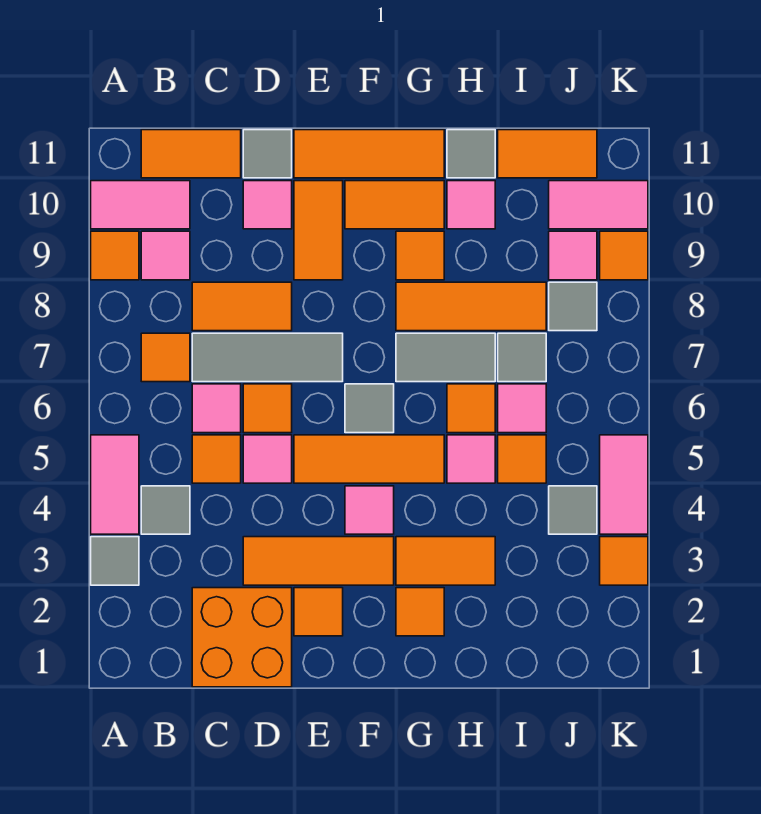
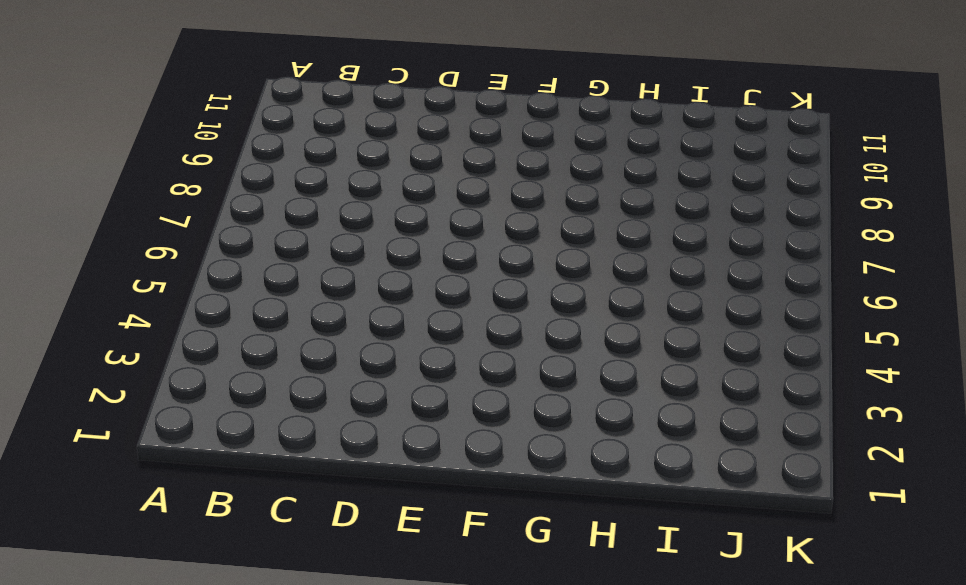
none -> grey 1x1 tile [91,537,139,585]
none -> pink 1x2 tile [91,435,139,534]
none -> orange 1x1 tile [91,231,139,280]
none -> pink 1x2 tile [91,181,190,229]

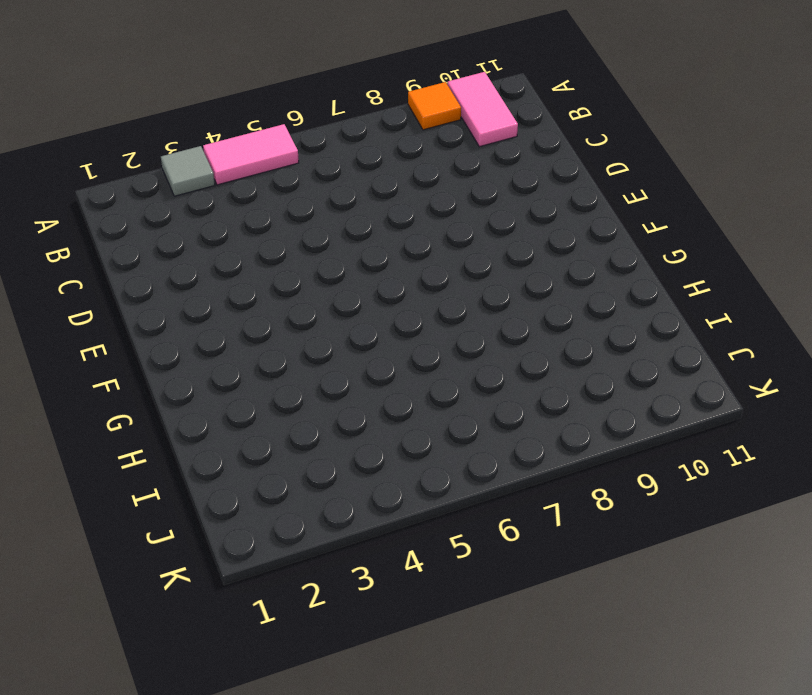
none -> grey 1x1 tile [141,486,190,534]
none -> orange 1x1 tile [141,333,190,382]
none -> pink 1x1 tile [141,231,190,280]
none -> orange 1x2 tile [141,130,241,178]

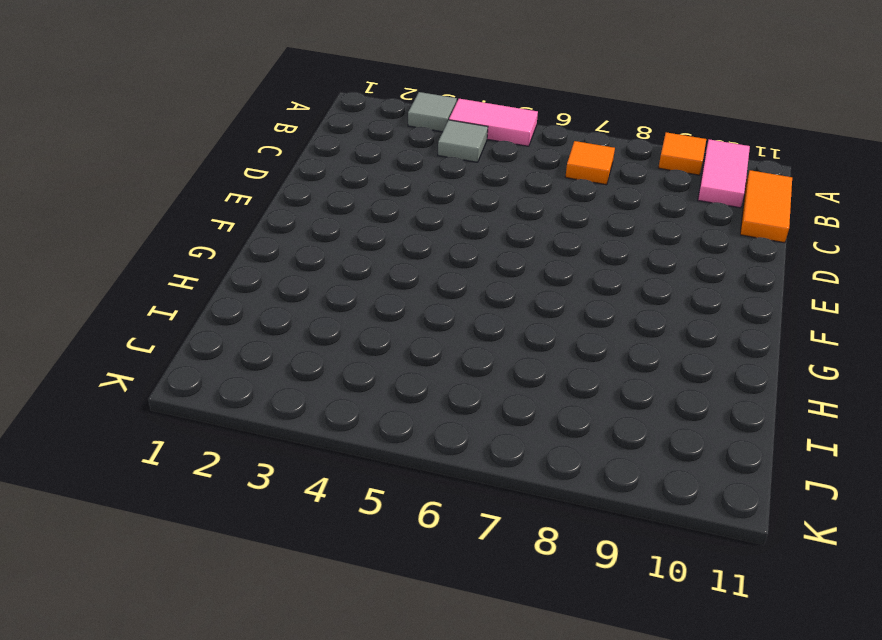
none -> pink 1x1 tile [141,231,190,280]
none -> orange 2x2 brick [192,588,292,687]
none -> orange 1x1 tile [192,435,241,483]
none -> pink 1x1 tile [192,384,241,433]

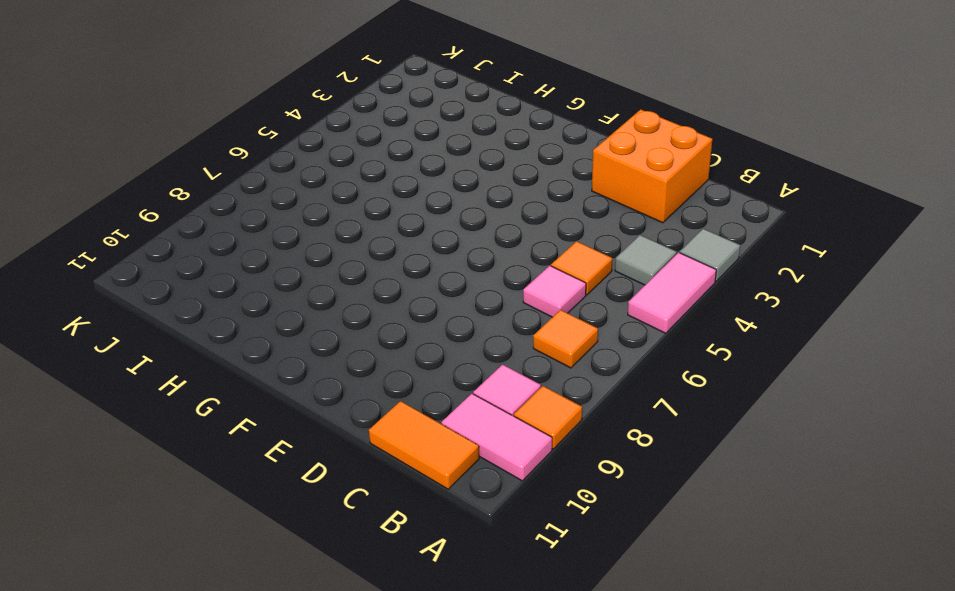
none -> grey 1x3 tile [192,333,343,382]
none -> orange 1x2 tile [192,282,292,331]
none -> orange 1x3 tile [243,537,394,585]
none -> pink 1x1 tile [243,435,292,483]

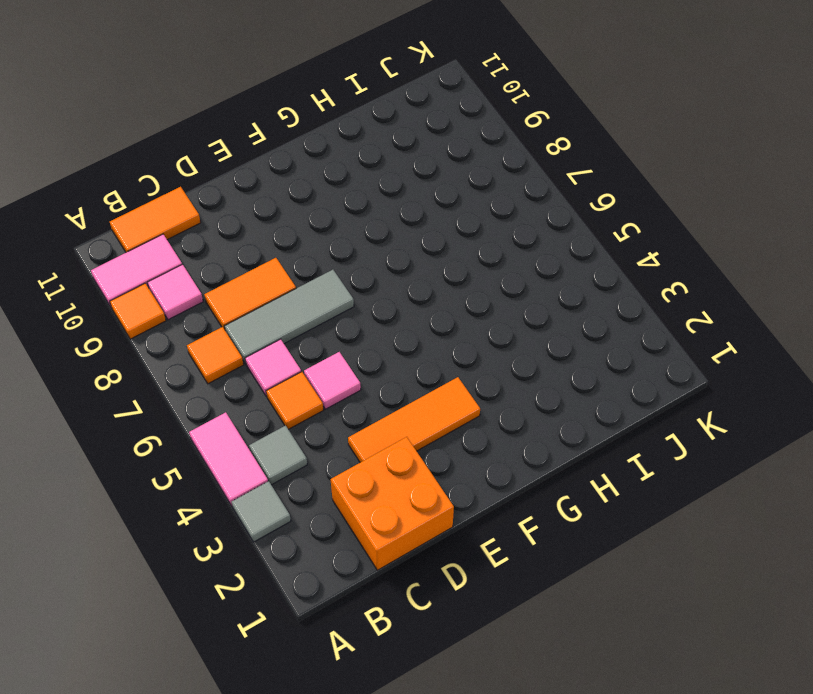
none -> orange 1x1 tile [243,384,292,433]
none -> pink 1x1 tile [243,181,292,229]
none -> grey 1x1 tile [243,130,292,178]
none -> orange 1x1 tile [294,588,343,636]

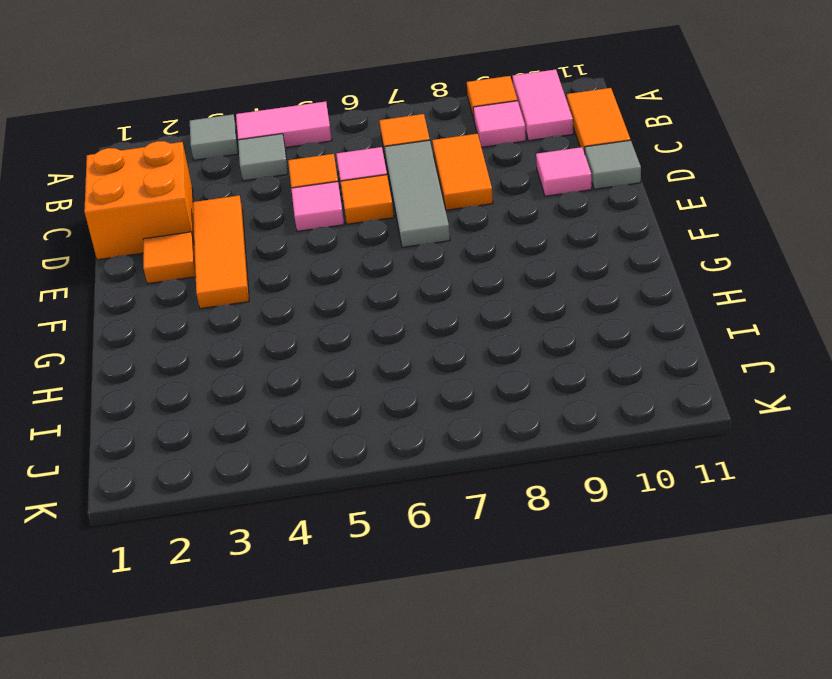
none -> orange 1x3 tile [294,435,444,483]
none -> orange 1x2 tile [294,181,343,280]
none -> orange 1x3 tile [294,130,444,178]
none -> pink 1x1 tile [345,486,394,534]

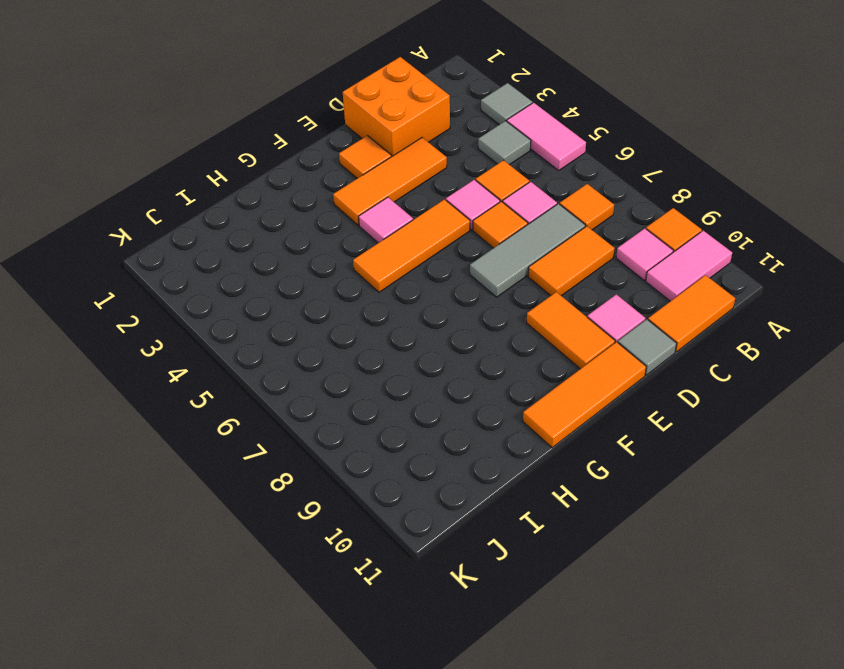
none -> grey 1x1 tile [345,384,394,433]
none -> orange 1x2 tile [345,181,444,229]
none -> orange 1x1 tile [396,588,444,636]
none -> orange 1x2 tile [396,537,495,585]

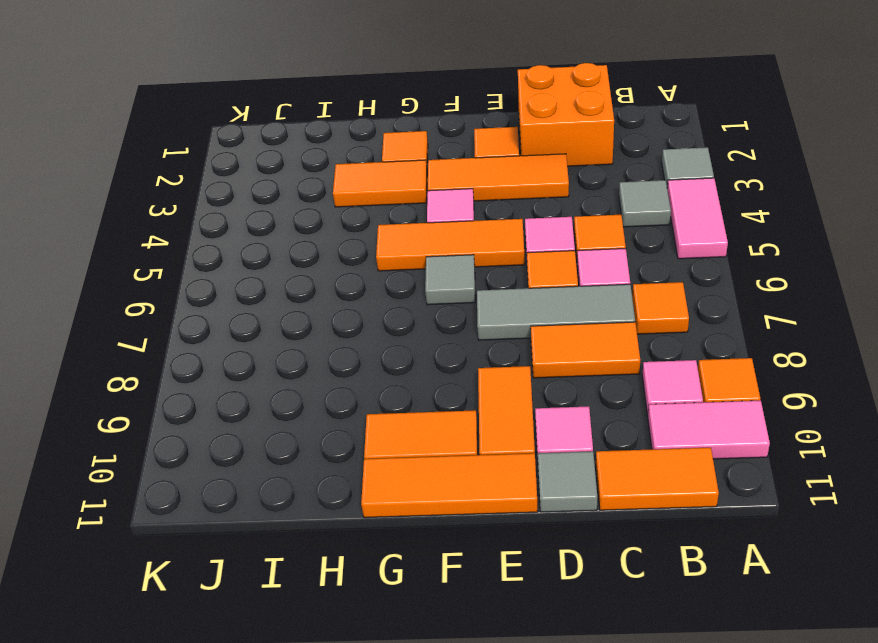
none -> grey 1x2 tile [396,333,495,382]
none -> orange 1x3 tile [396,282,546,331]
none -> orange 1x1 tile [396,231,444,280]
none -> pink 1x1 tile [447,435,495,483]

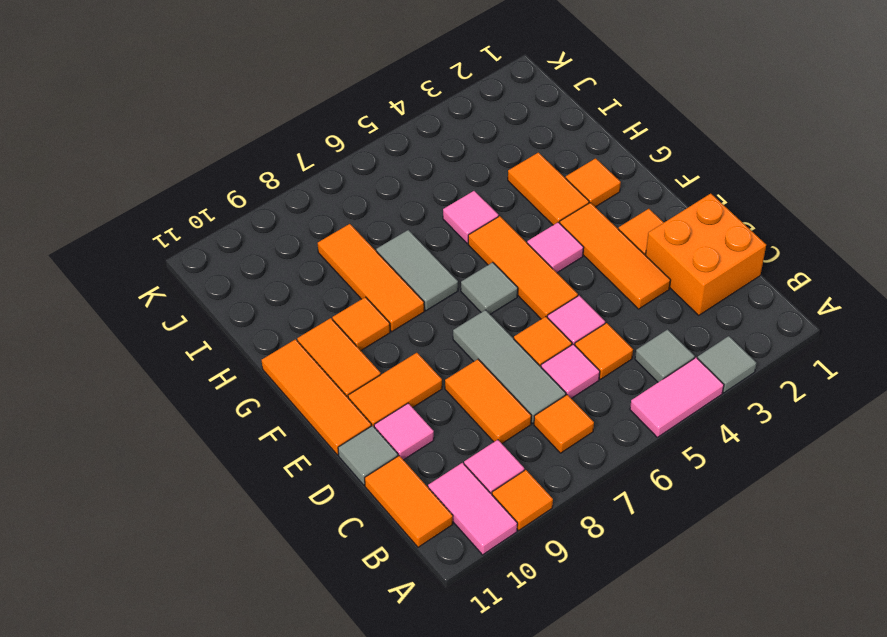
none -> orange 1x1 tile [447,384,495,433]
none -> pink 1x1 tile [447,181,495,229]
none -> grey 1x1 tile [447,130,495,178]
none -> orange 1x1 tile [498,435,546,483]

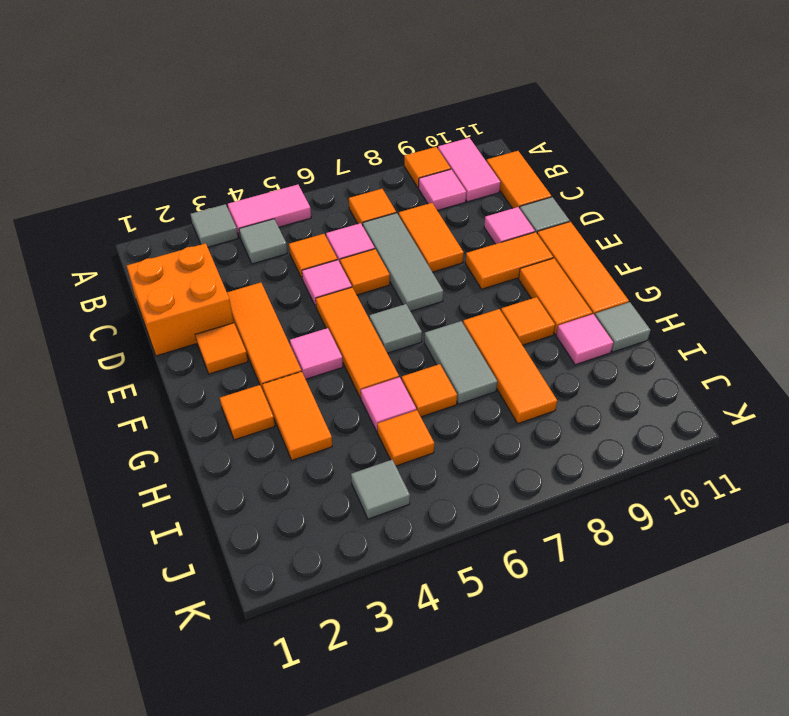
none -> pink 1x1 tile [498,384,546,433]
none -> grey 1x1 tile [498,333,546,382]
none -> orange 1x2 tile [498,130,597,178]
none -> grey 1x1 tile [549,282,597,331]

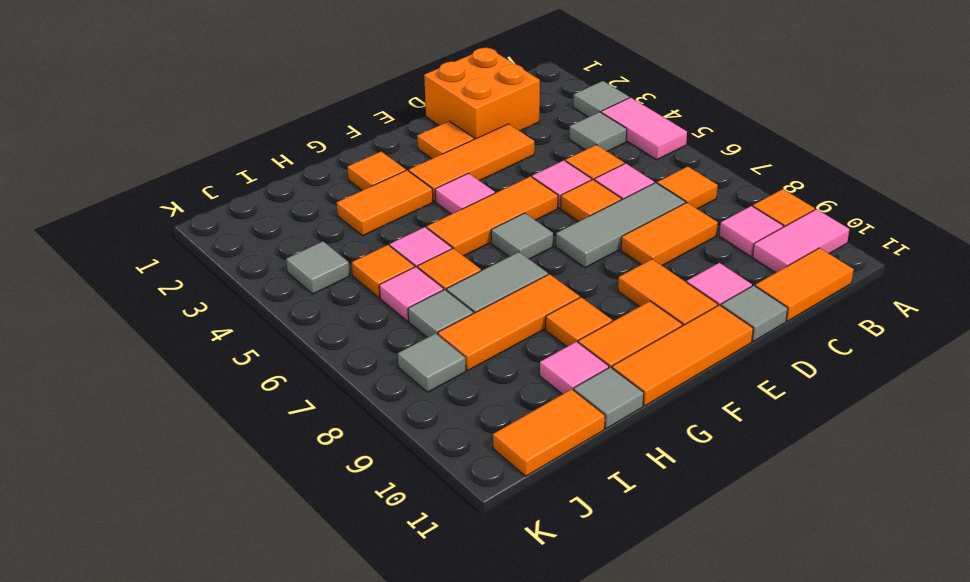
none -> pink 1x1 tile [549,231,597,280]
none -> pink 1x2 tile [549,181,648,229]
none -> orange 1x1 tile [600,537,648,585]
none -> pink 1x2 tile [600,435,648,534]

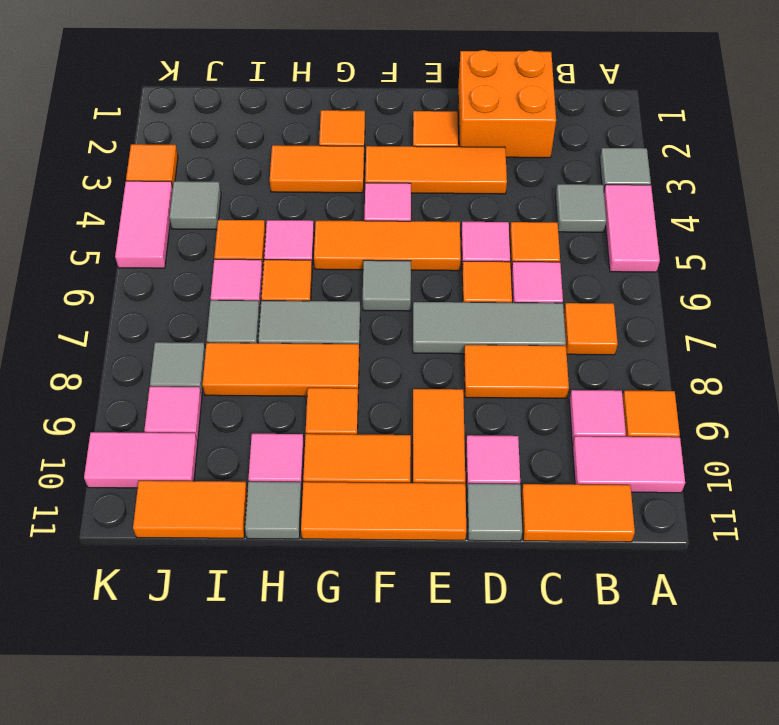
none -> orange 1x1 tile [600,231,648,280]

